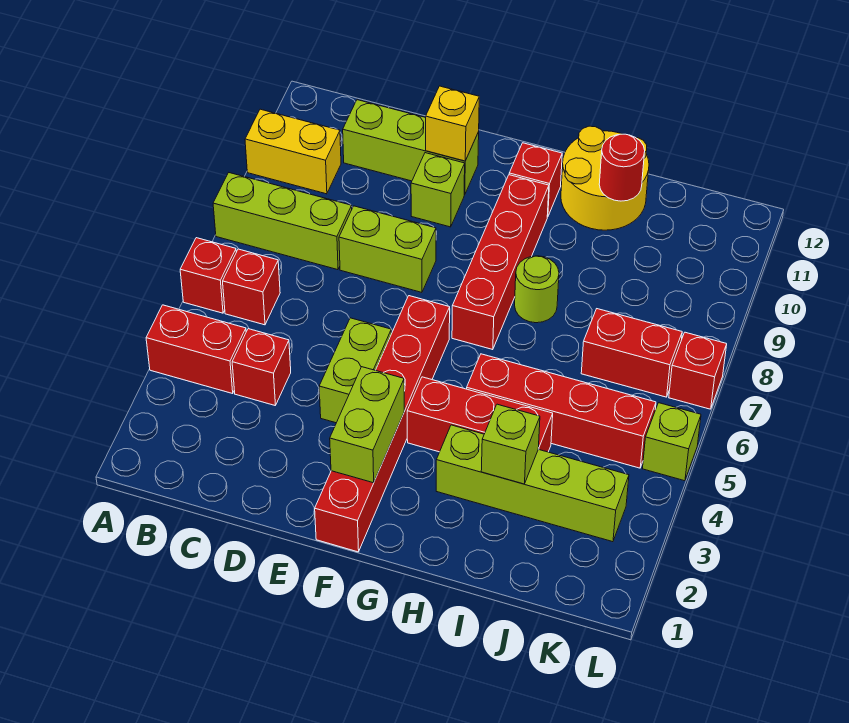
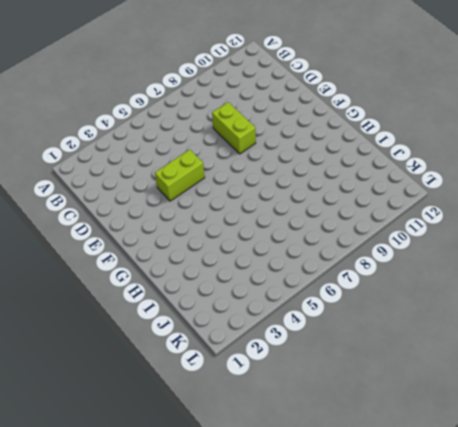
none -> red 1x2 brick [146,305,246,393]
none -> red 1x1 brick [180,238,236,313]
none -> lime 1x3 brick [213,173,352,270]

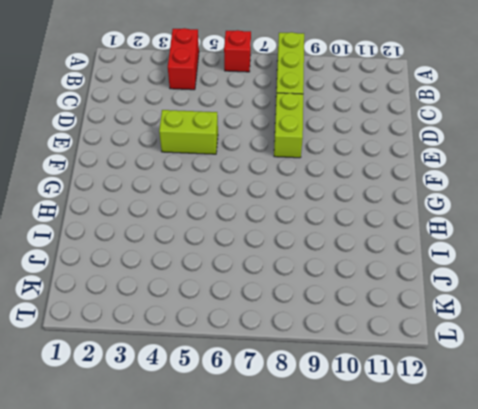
none -> yellow 1x2 brick [245,109,341,194]
none -> red 1x1 brick [223,249,280,325]
none -> red 1x1 brick [232,329,291,405]

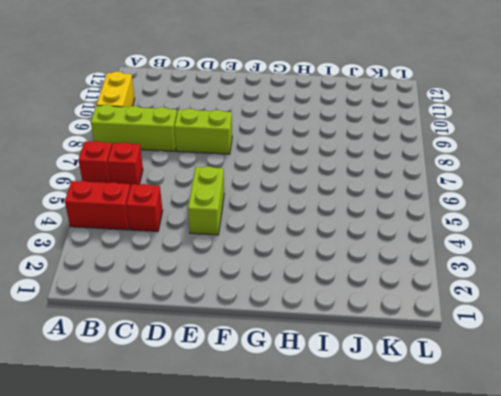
yellow 1x2 brick [97,72,135,107] -> yellow 1x2 brick turned to [245,109,341,194]
none -> lime 1x3 brick [343,100,479,195]
none -> lime 1x1 brick [411,153,465,227]
none -> red 1x6 brick [315,296,450,552]

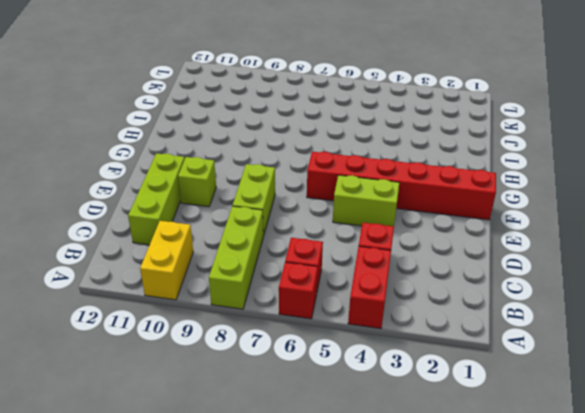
none -> red 1x3 brick [407,377,553,452]
none -> red 1x4 brick [452,175,549,350]
none -> red 1x1 brick [509,143,562,217]

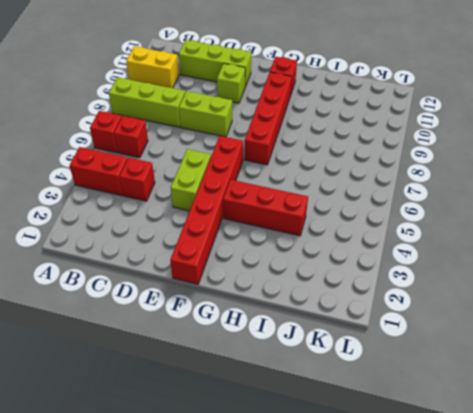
none -> lime 1x4 brick [436,425,629,542]
none -> red 1x4 brick [467,354,656,468]
none -> lime 1x1 round brick [515,256,559,323]

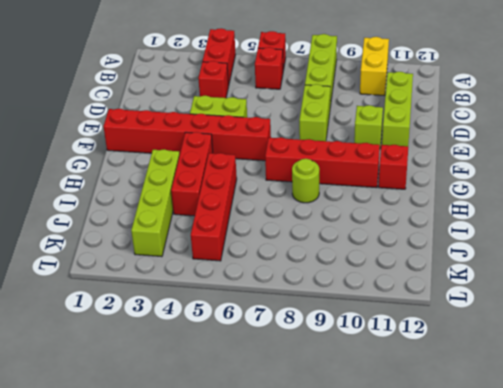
none -> yellow 2x2 round brick [561,126,649,230]
none -> red 1x2 brick [581,309,682,397]
none -> lime 1x1 brick [642,403,701,481]

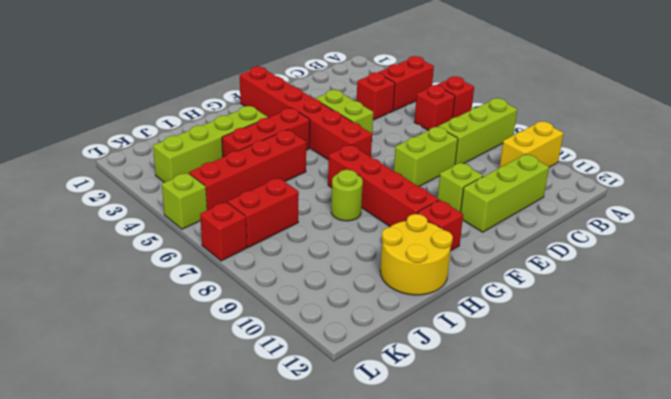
none -> yellow 1x1 brick [426,86,479,161]
none -> lime 1x2 brick [330,367,404,483]
none -> lime 1x1 brick [481,404,540,484]

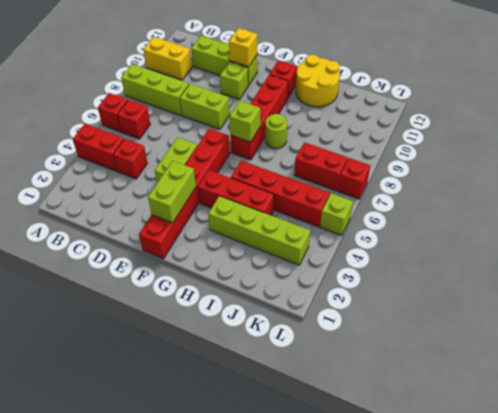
lime 1x1 brick [229,101,260,142] -> lime 1x1 brick moved to [481,404,540,484]
none -> red 1x1 round brick [599,134,645,201]

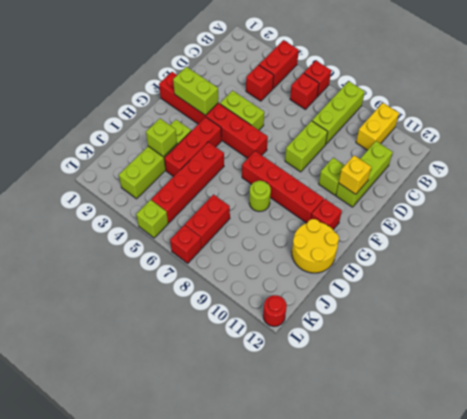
red 1x1 round brick [263,295,287,327] -> red 1x1 round brick moved to [599,134,645,201]

